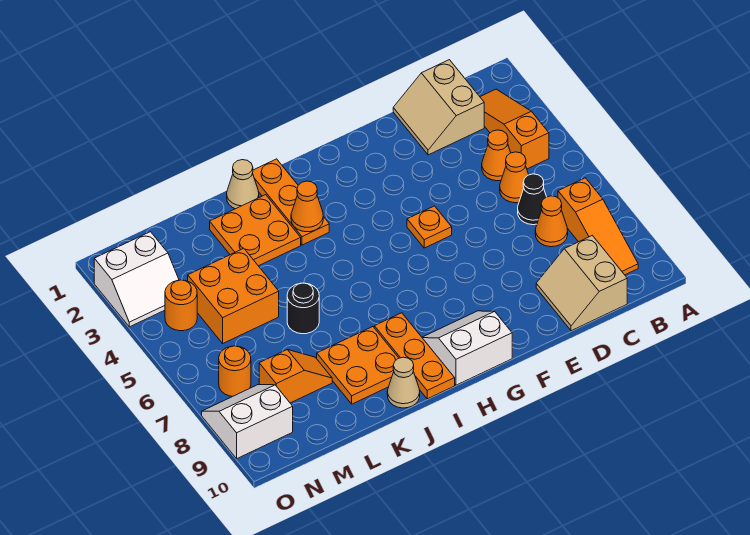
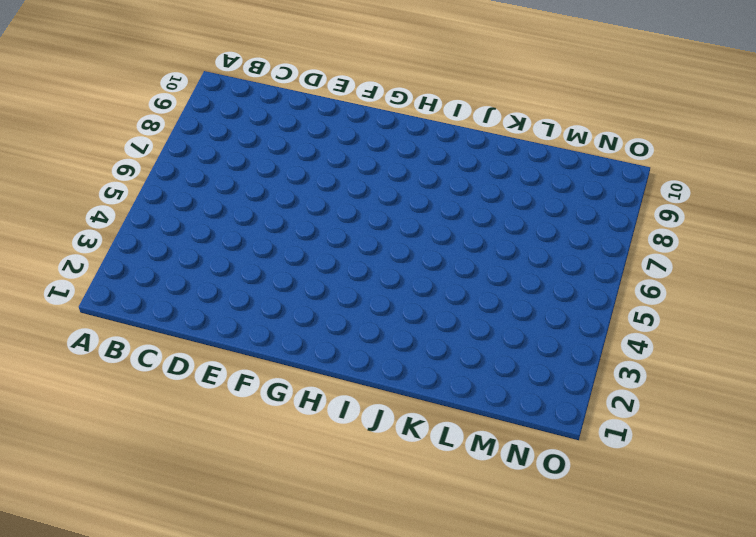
none -> orange 1x3 slope [480,89,549,169]
none -> orange 1x3 slope [558,178,638,275]
none -> tan 2x2 slope [393,60,484,155]

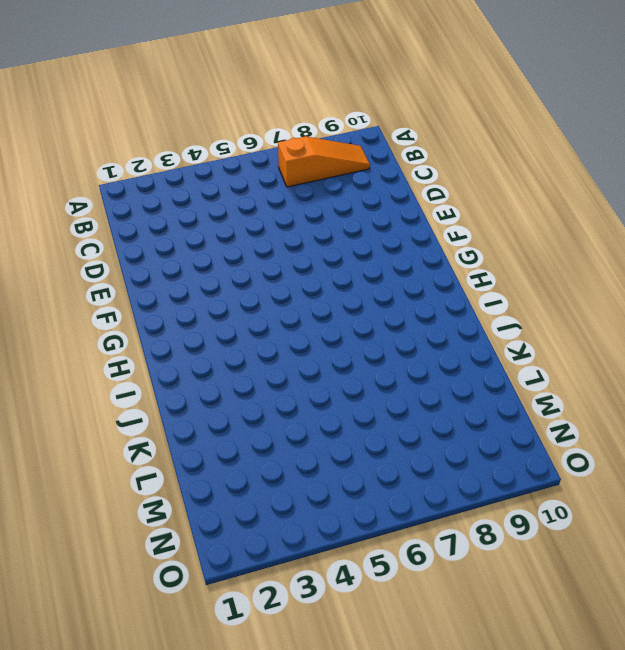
none -> orange 1x3 slope [480,89,549,169]
none -> tan 2x2 slope [393,60,484,155]
none -> orange 1x1 cone [482,130,511,181]

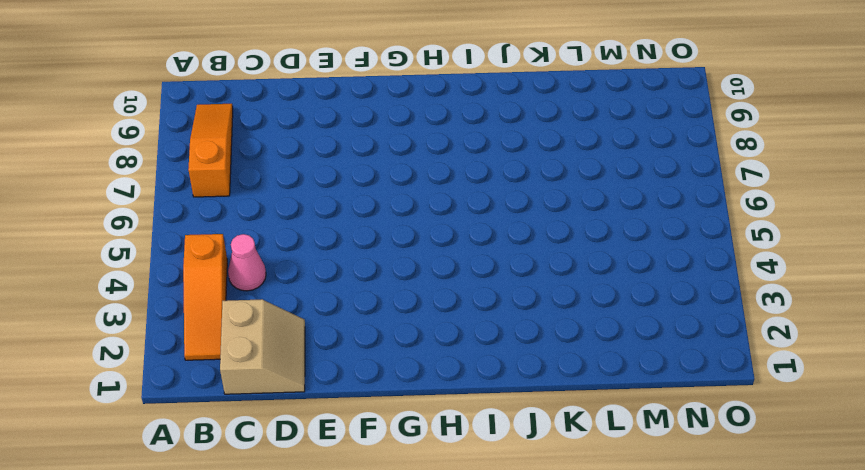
pink 1x1 cone [228,234,266,291] -> orange 1x1 cone [482,130,511,181]
none -> orange 1x1 cone [500,152,529,203]
none -> black 1x1 cone [518,174,546,225]
none -> orange 1x1 cone [535,196,568,247]

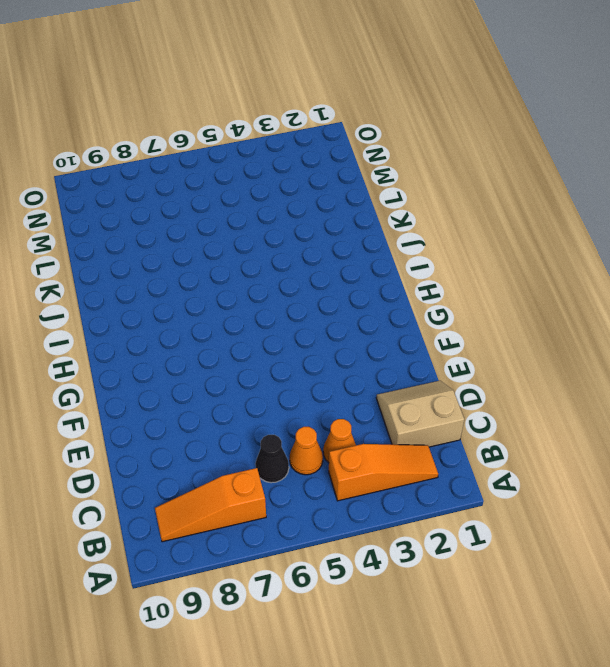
none -> orange 1x1 cone [535,196,568,247]
none -> tan 2x2 slope [536,235,627,331]
none -> orange 1x1 plate [407,206,452,248]

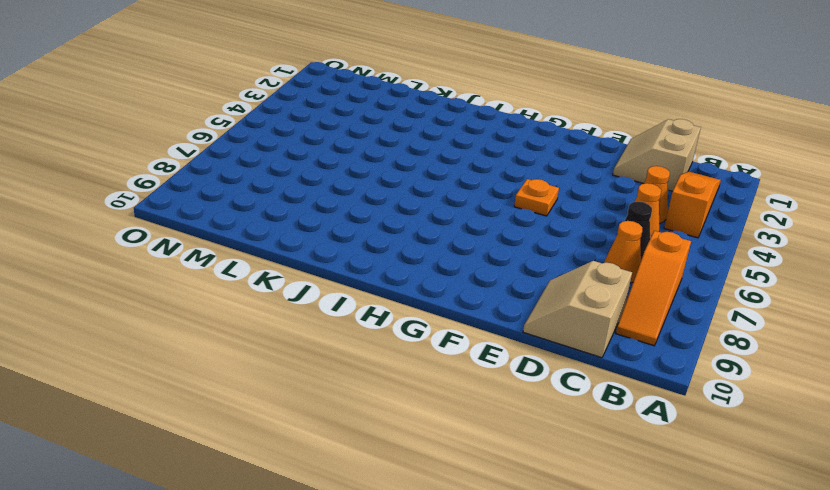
none -> white 2x2 slope [422,311,512,385]
none -> orange 1x3 plate [253,159,329,245]
none -> orange 1x3 plate [374,313,455,399]

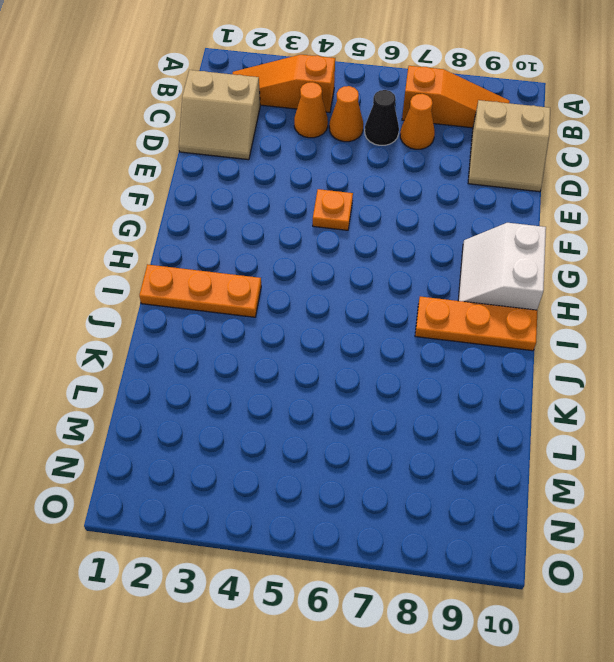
none -> tan 1x1 cone [227,160,259,209]
none -> orange 2x2 plate [210,195,301,266]
none -> orange 2x2 plate [317,327,398,404]

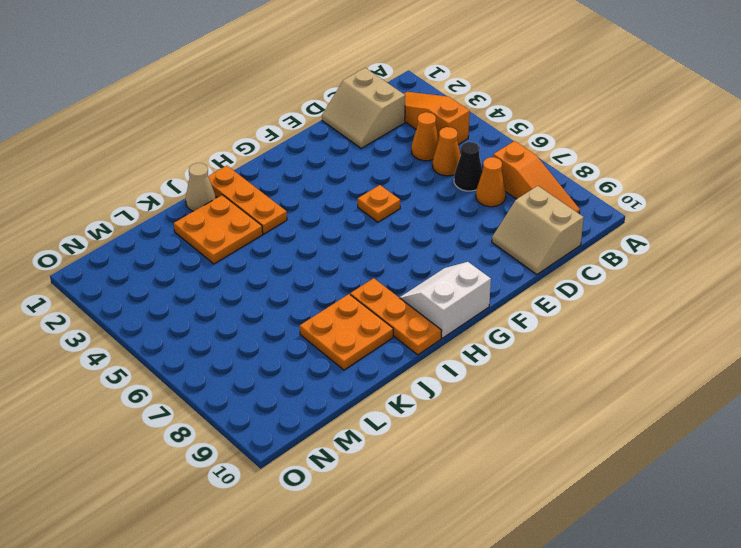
none -> tan 1x1 cone [387,357,420,408]
none -> black 1x1 round brick [287,283,319,334]
none -> orange 2x2 brick [188,248,279,343]

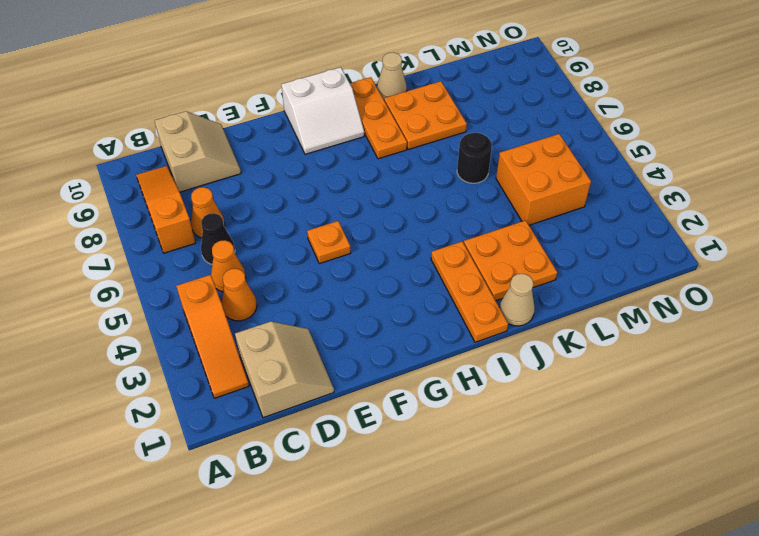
none -> orange 1x2 slope [259,350,332,403]
none -> white 2x2 slope [94,232,179,327]
none -> orange 1x1 round brick [165,280,197,331]

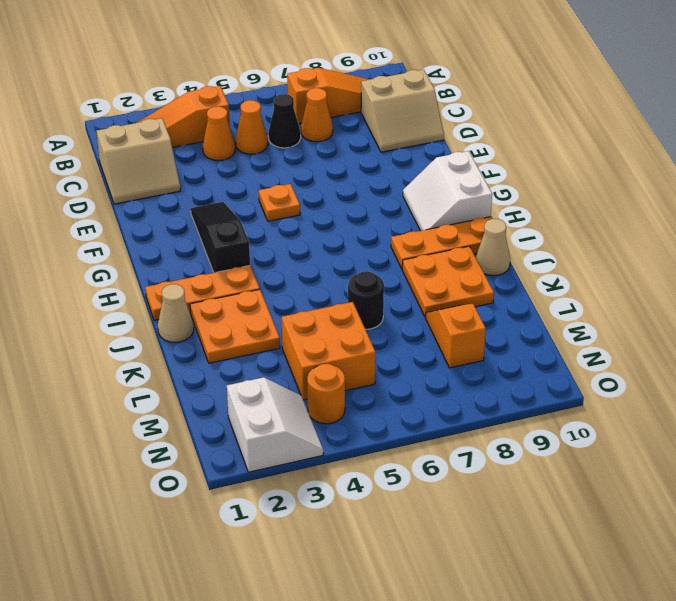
black 1x3 slope [191,202,250,273] -> none
none -> orange 1x1 round brick [219,346,251,396]
none -> white 2x2 slope [202,385,293,459]
none -> orange 1x1 cone [291,181,323,232]

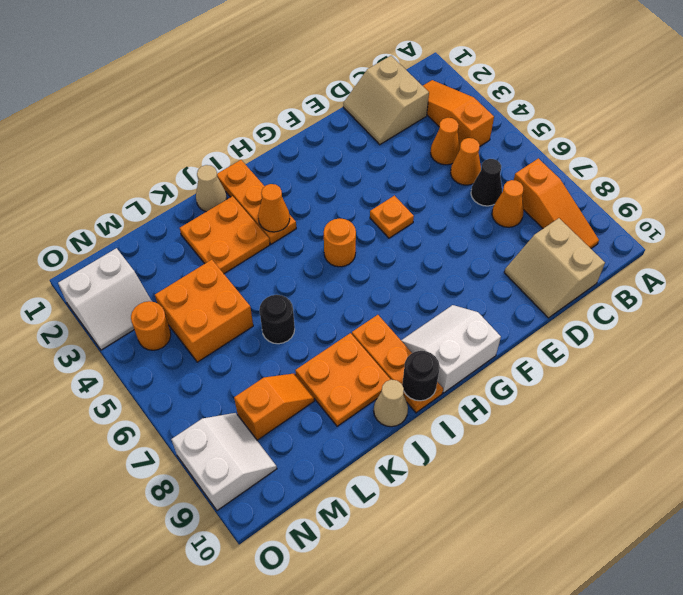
orange 1x1 round brick [324,218,356,267] -> orange 1x1 round brick moved to [219,346,251,396]
black 1x1 round brick [402,351,440,401] -> none
white 2x2 slope [171,413,277,511] -> white 2x2 slope turned to [202,385,293,459]

